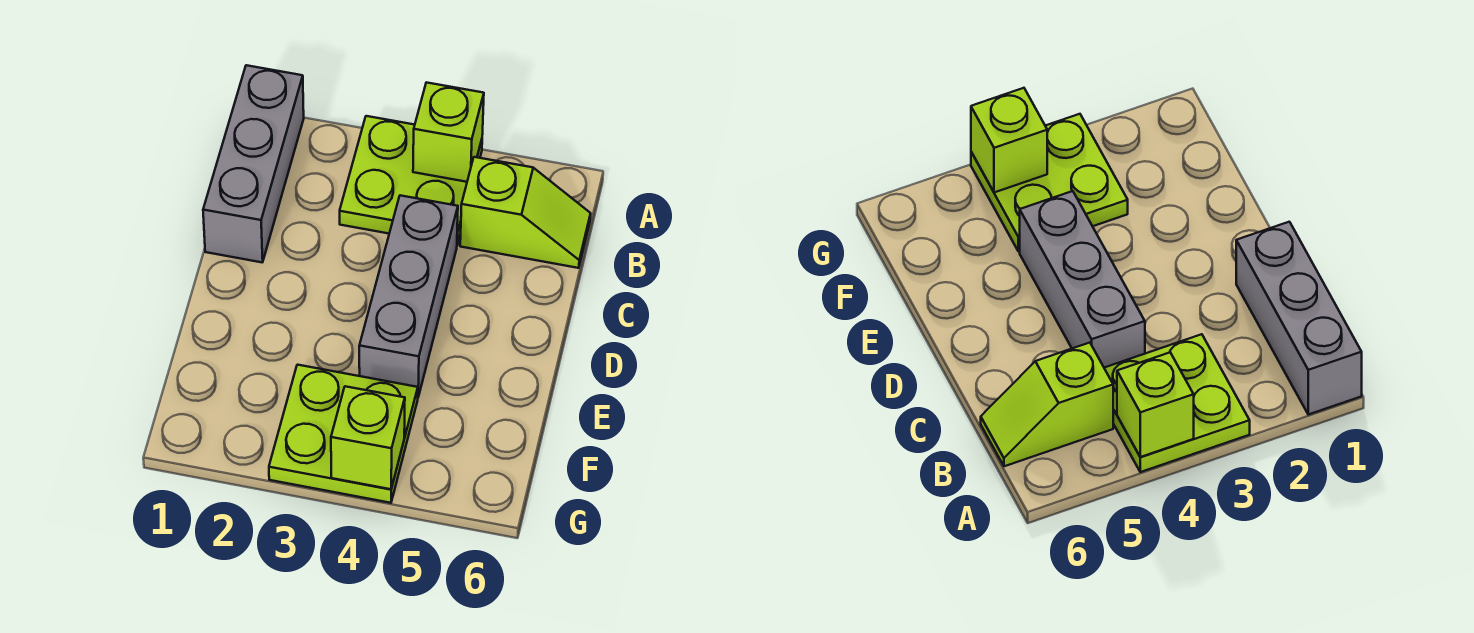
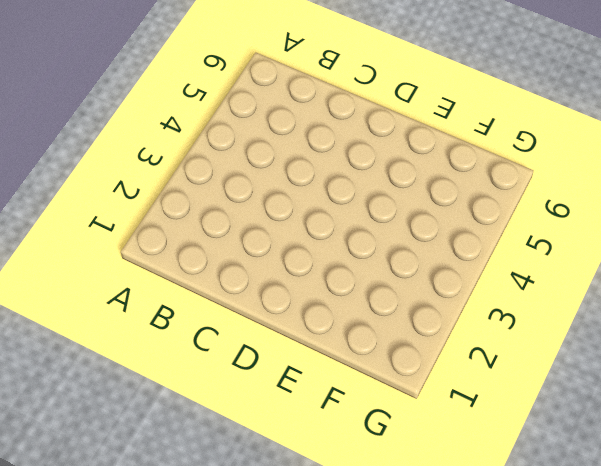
none -> grey 1x3 brick [203,65,304,262]
none -> lime 2x2 plate [340,116,482,245]

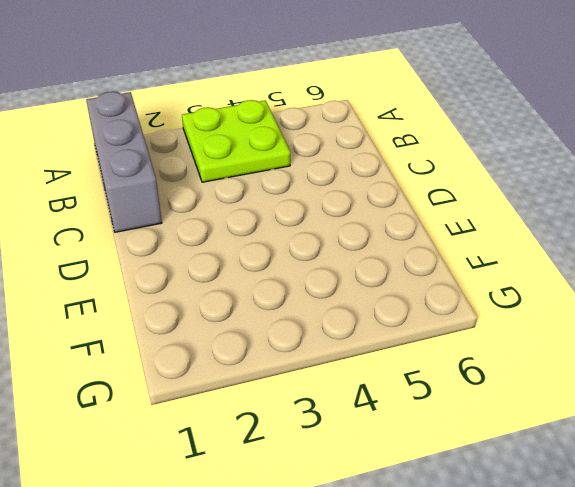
none -> lime 1x2 slope [460,157,591,268]
none -> grey 1x3 brick [359,195,458,397]

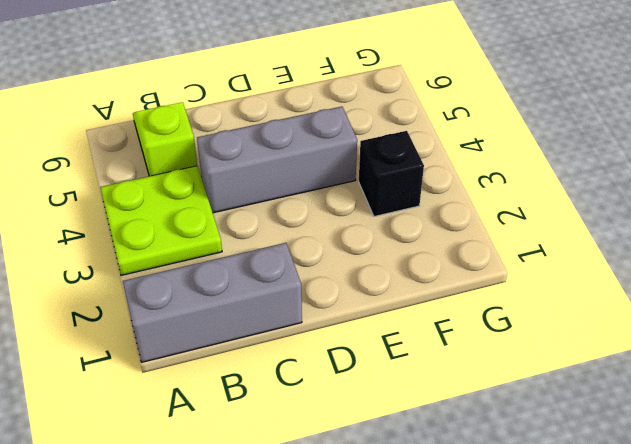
black 1x1 brick [359,131,424,216] -> lime 2x2 plate [269,365,418,503]
none -> lime 1x1 brick [413,82,484,182]
none -> lime 1x1 brick [331,386,405,489]

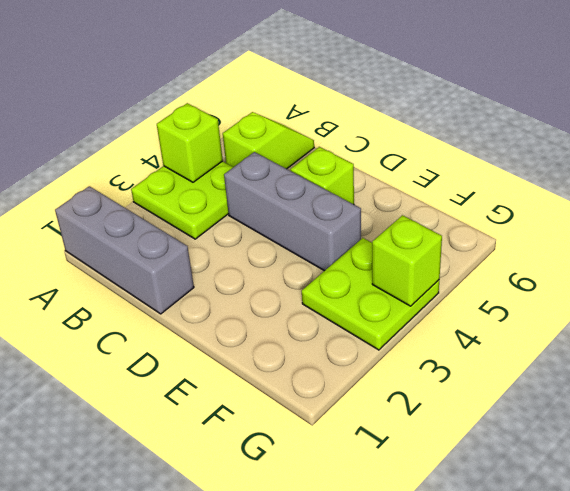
lime 1x1 brick [290,147,354,204] -> none

